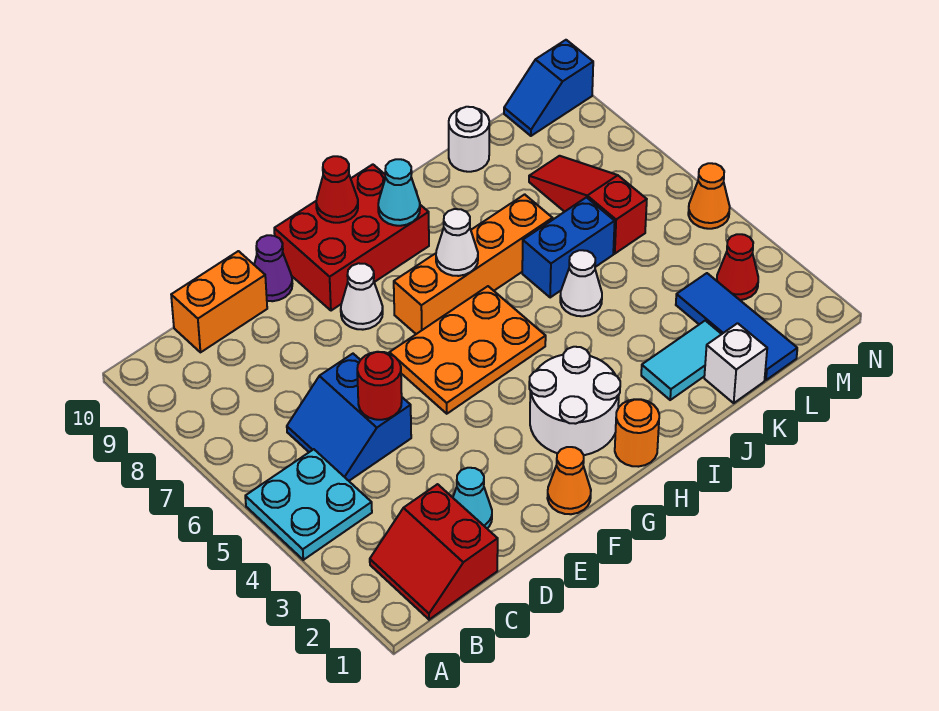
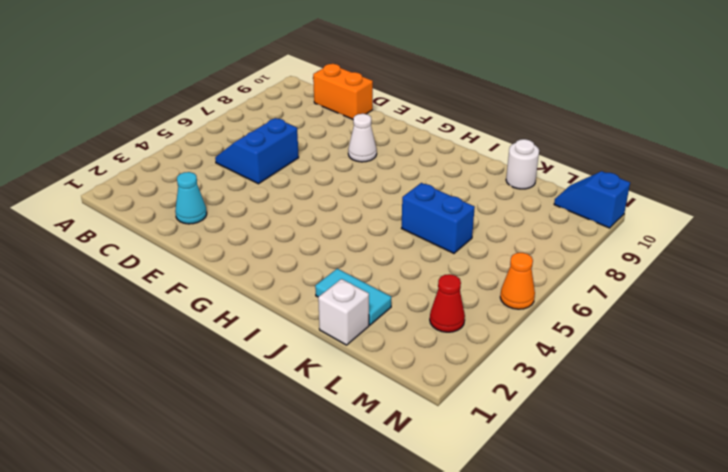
none -> cyan 2x2 plate [245,449,372,560]
none -> red 2x2 slope [370,484,498,620]
none -> purple 1x1 cone [254,235,292,301]

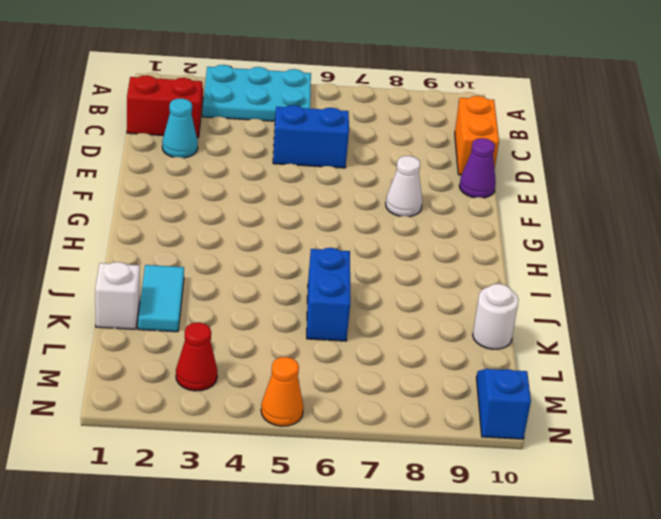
cyan 2x3 plate [203,65,311,121] -> cyan 2x2 plate [245,449,372,560]
none -> orange 1x1 cone [547,447,591,514]
none -> orange 2x3 plate [389,286,546,414]
none -> red 2x3 brick [274,164,429,311]

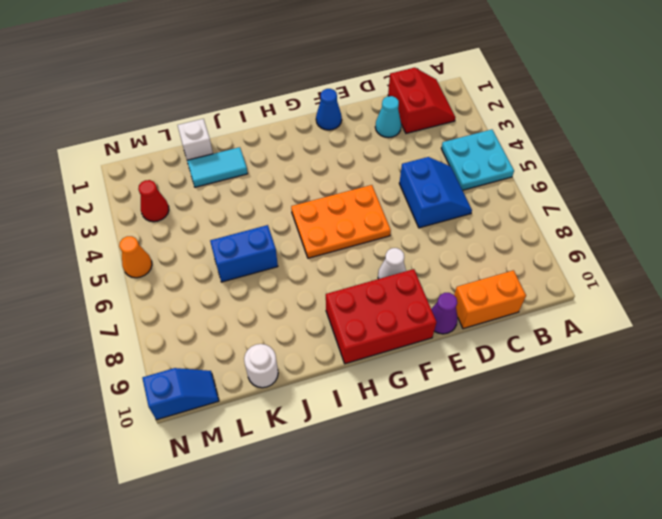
blue 1x1 cone [316,89,342,130] -> orange 1x1 cone [547,447,591,514]
none -> white 2x2 round brick [529,347,620,455]
none -> orange 1x4 brick [394,194,553,334]
none -> orange 1x1 round brick [615,399,659,467]

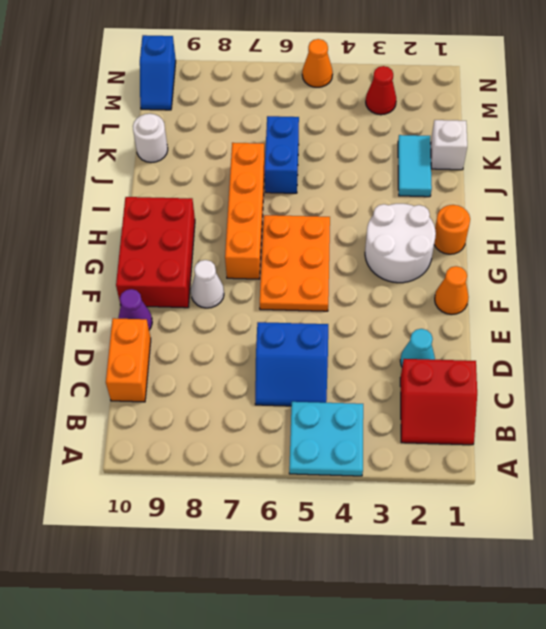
none -> white 1x1 cone [560,250,602,316]
none -> blue 1x3 tile [676,273,797,380]
none -> red 1x3 slope [529,156,647,254]

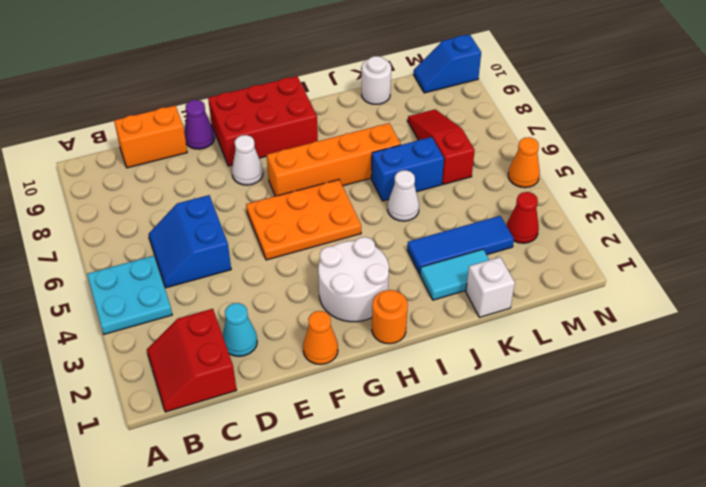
blue 1x3 tile [407,216,514,274] -> blue 1x3 tile turned to [676,273,797,380]
none -> red 1x1 round brick [357,352,402,420]
none -> red 1x1 cone [316,156,358,223]
none -> white 1x1 cone [436,209,478,276]

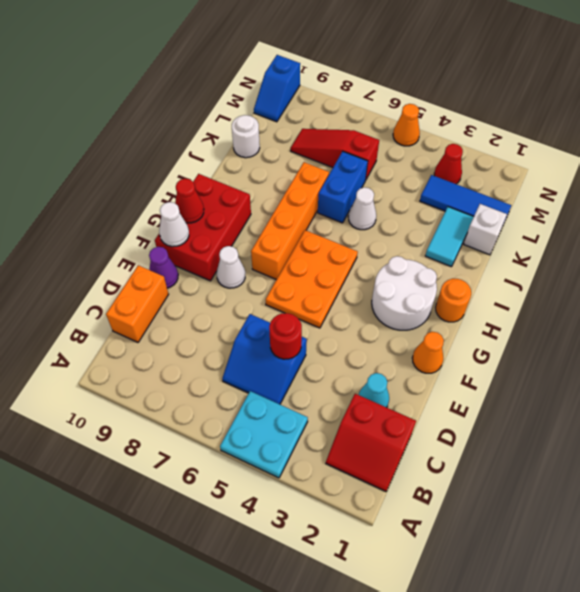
white 1x1 cone [159,202,189,247] -> white 1x1 cone moved to [436,209,478,276]
none -> cyan 1x1 cone [378,159,420,226]

